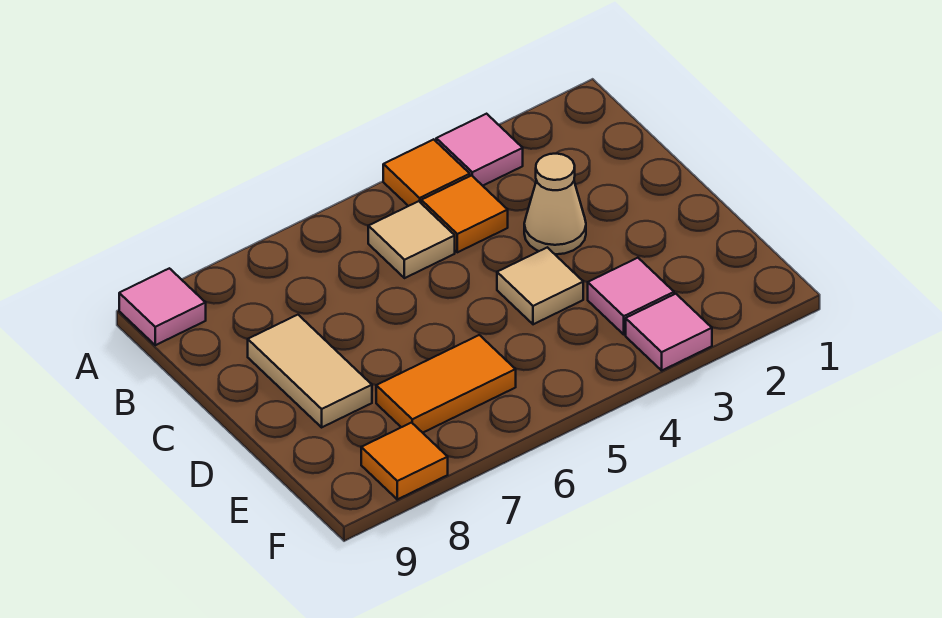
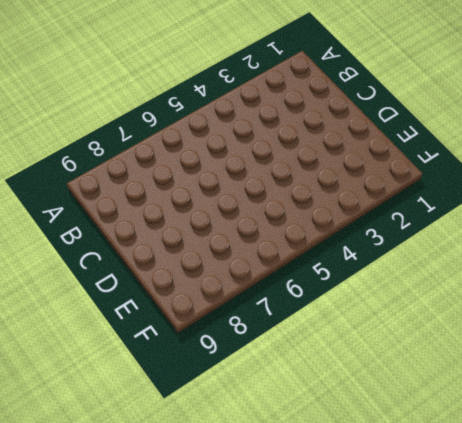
none -> pink 1x1 tile [436,114,523,186]
none -> orange 1x1 tile [383,139,470,206]
none -> pink 1x1 tile [119,268,206,345]

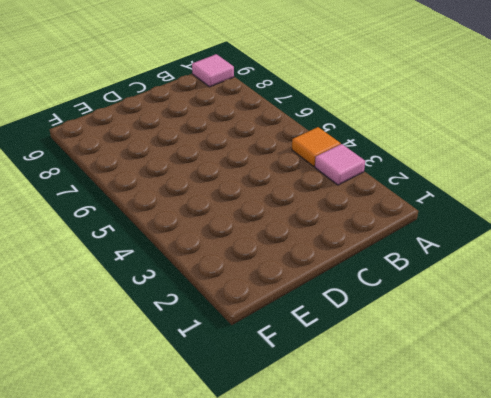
none -> orange 1x1 tile [421,176,508,252]
none -> tan 1x1 tile [368,201,455,278]
none -> tan 1x1 cone [524,154,586,254]

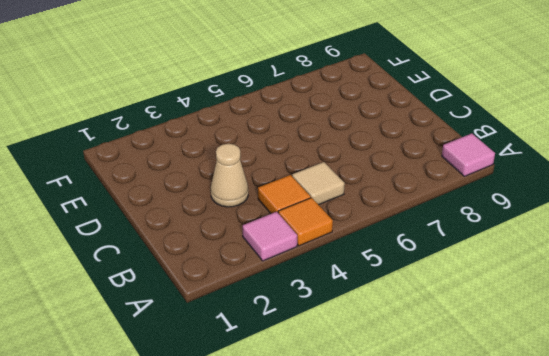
none -> tan 1x2 tile [248,315,372,427]
none -> tan 1x1 tile [497,247,583,324]
none -> pink 1x1 tile [588,258,674,334]

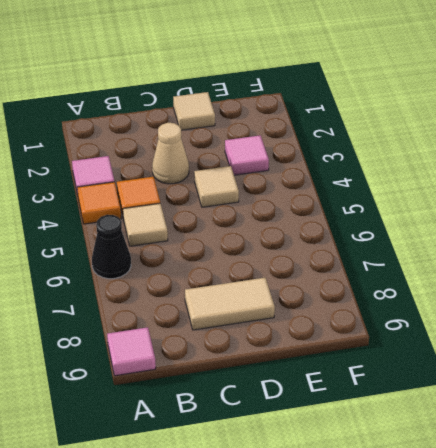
black 1x1 cone [92,215,131,279] -> none
tan 1x1 tile [173,92,215,130] -> none
none -> orange 1x2 tile [376,335,516,433]
none -> pink 1x1 tile [626,294,712,370]
none -> orange 1x1 tile [361,423,448,499]

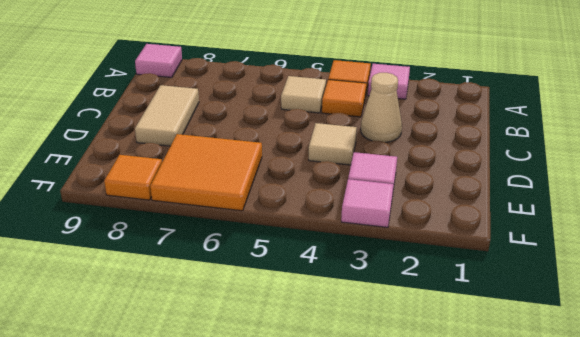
orange 2x2 tile [150,134,262,211] -> orange 1x2 tile [376,335,516,433]

